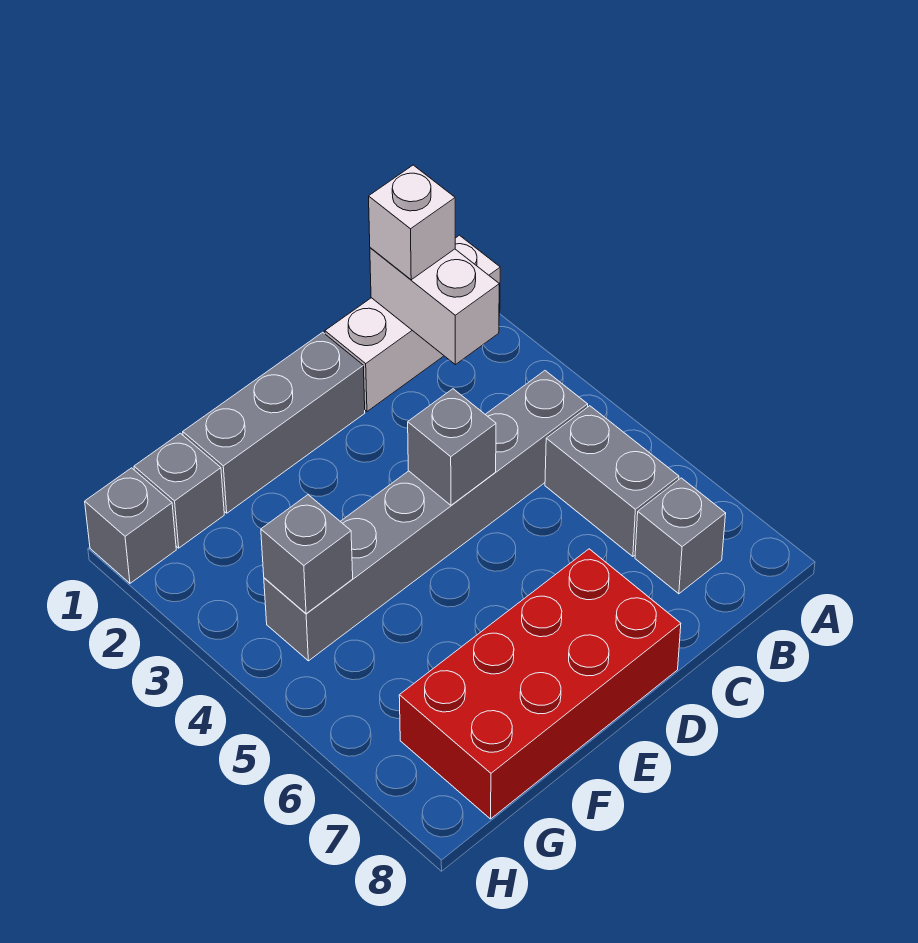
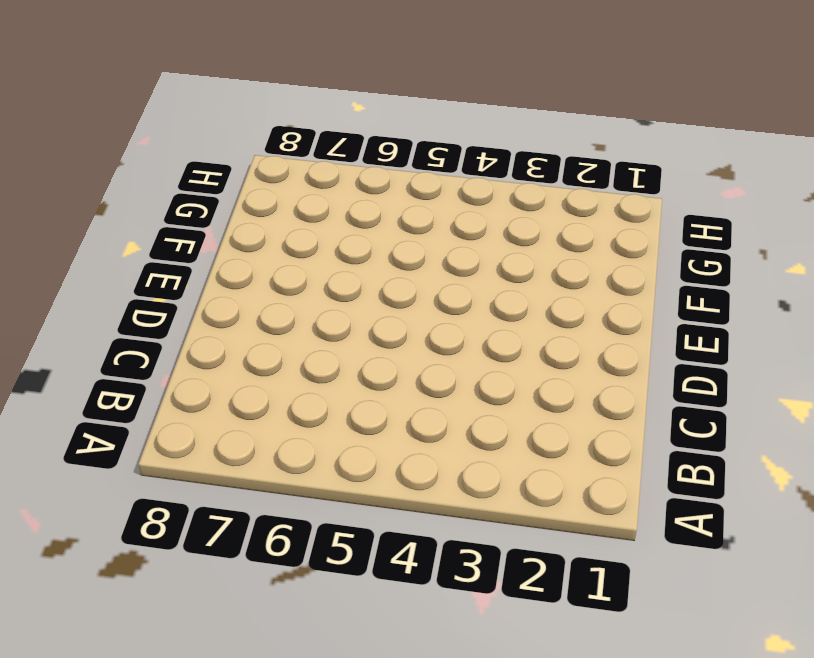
none -> white 1x3 brick [325,235,500,411]
none -> grey 1x6 brick [264,371,588,661]
none -> grey 1x2 brick [545,406,679,557]

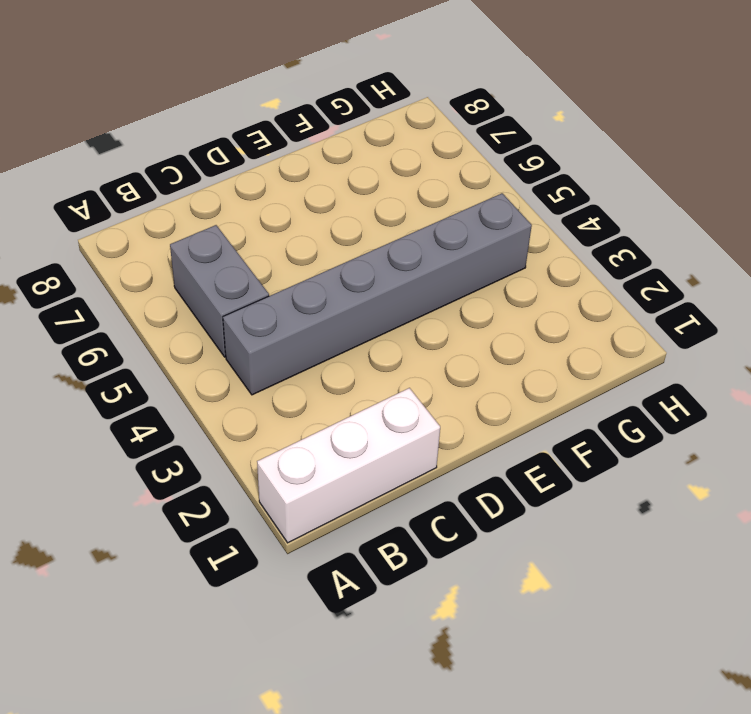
none -> grey 1x1 brick [635,478,726,594]
none -> grey 1x3 brick [183,332,365,513]
none -> red 2x4 brick [399,549,681,819]

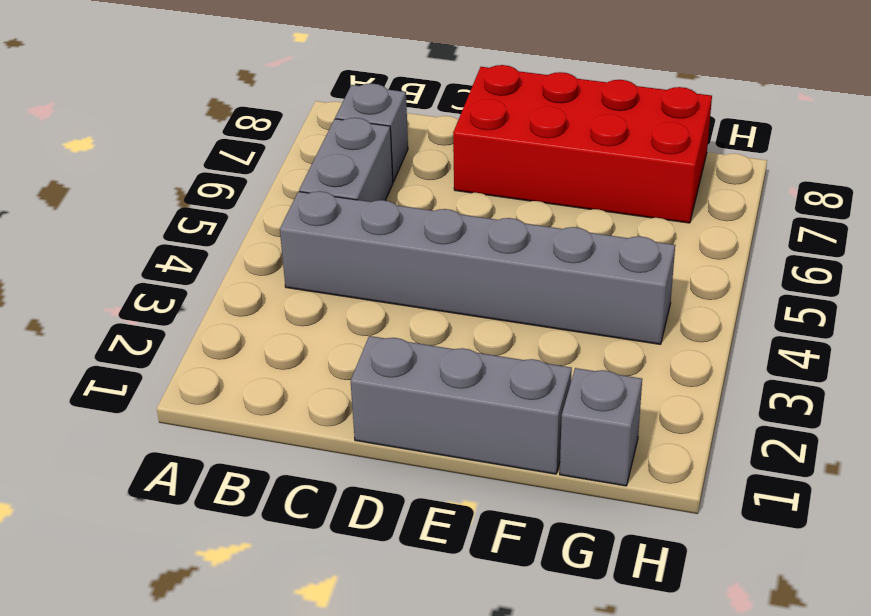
none -> white 1x3 brick [325,235,500,411]
none -> grey 1x1 brick [85,468,176,583]
none -> white 1x2 brick [370,248,499,365]

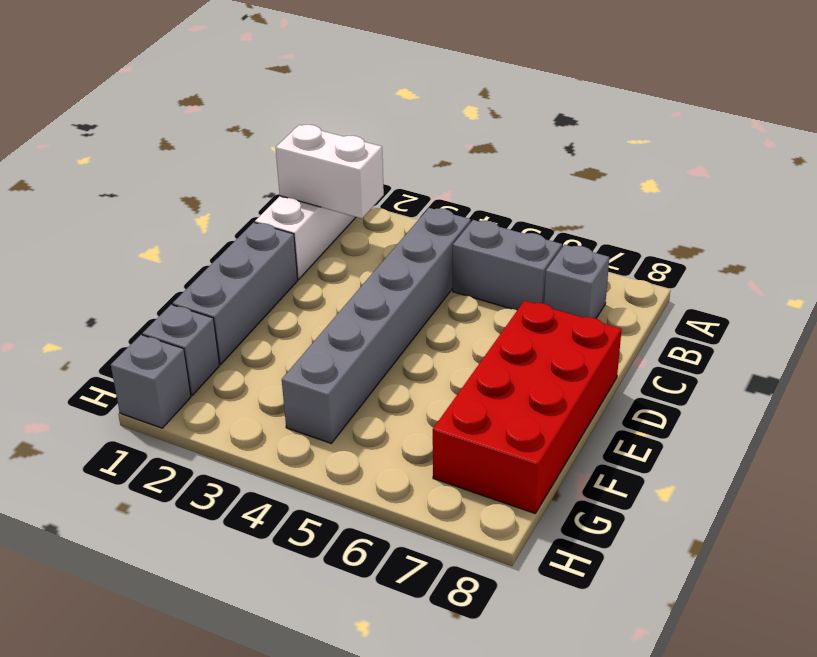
none -> grey 1x1 brick [408,389,496,505]
none -> grey 1x1 brick [261,495,353,614]
none -> white 1x1 brick [369,165,455,280]

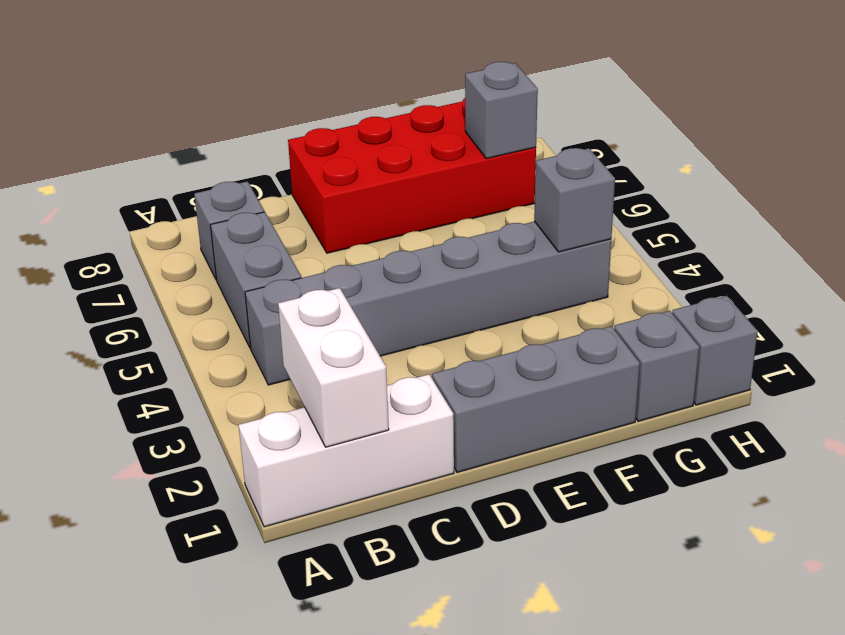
grey 1x1 brick [465,62,538,159] -> grey 1x1 brick moved to [408,389,496,505]
none -> white 1x1 brick [369,165,455,280]

